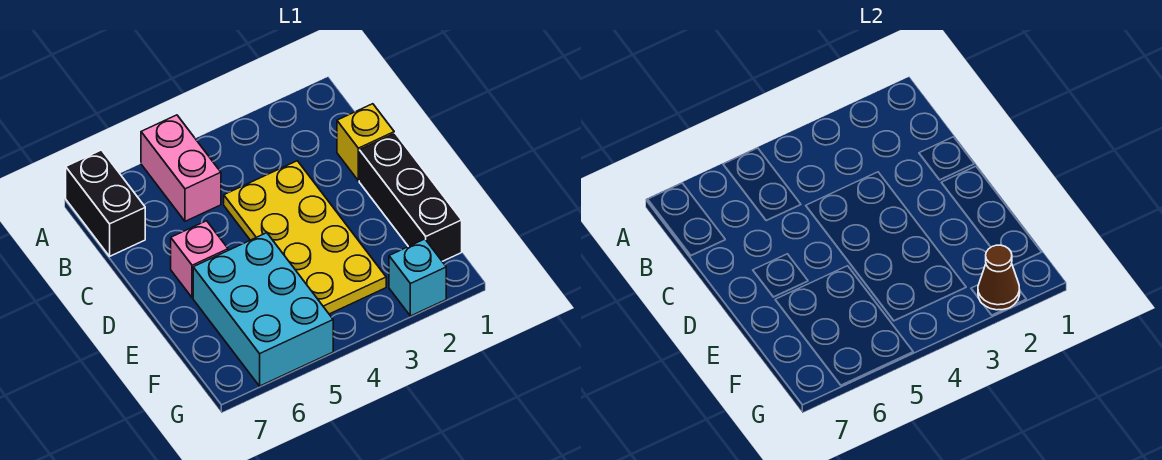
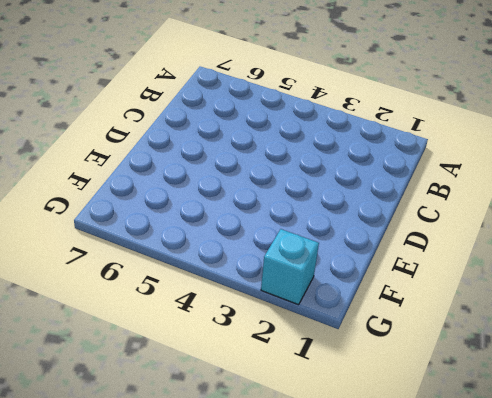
none -> pink 1x2 brick [141,115,221,221]
none -> black 1x2 brick [66,150,145,256]

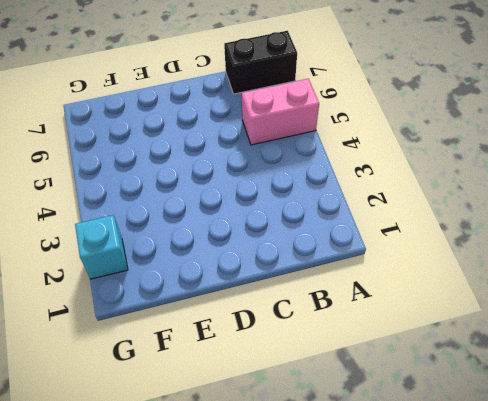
none -> yellow 1x1 brick [337,104,394,181]
none -> yellow 2x4 plate [224,161,386,314]

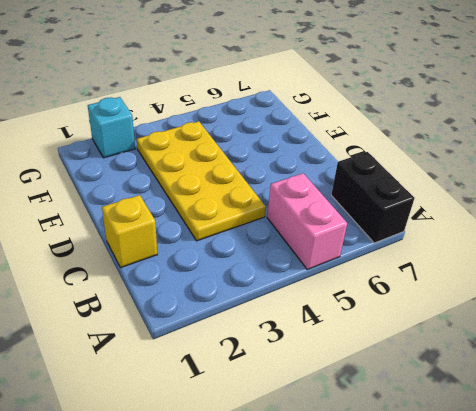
none -> black 1x3 brick [359,133,462,261]
none -> pink 1x1 brick [171,221,228,298]

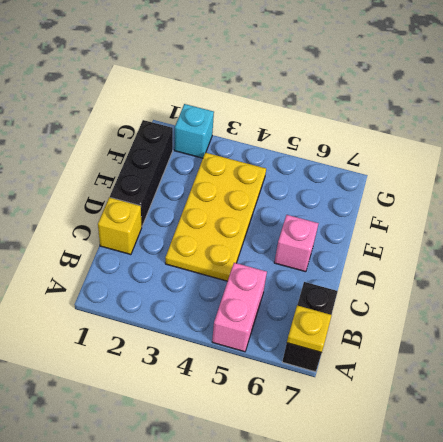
yellow 1x1 plate [287,305,332,353] -> none
none -> cyan 2x3 brick [193,233,333,386]
none -> brown 1x1 cone [978,245,1020,310]

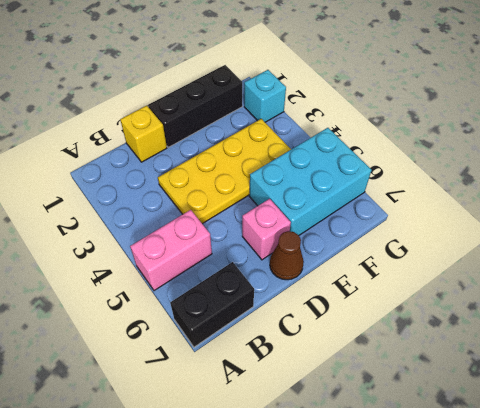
brown 1x1 cone [270,231,304,280] -> brown 1x1 cone moved to [978,245,1020,310]

